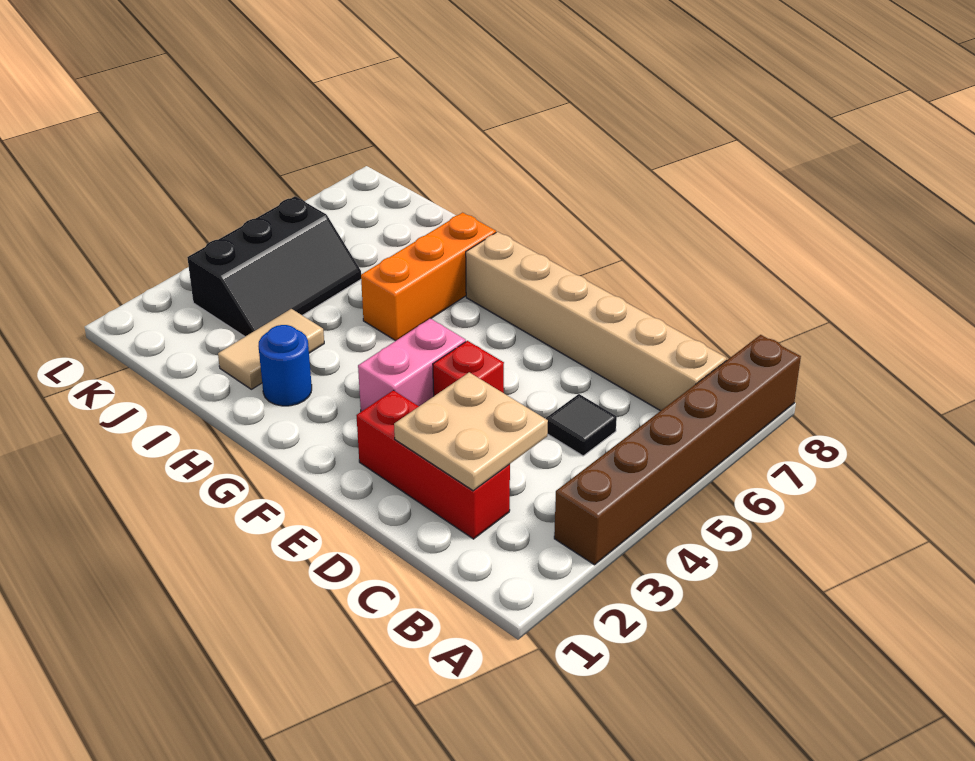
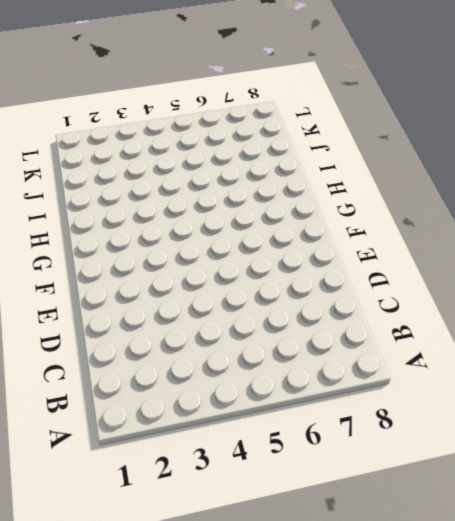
none -> brown 1x6 brick [554,335,801,565]
none -> tan 1x6 brick [466,232,727,411]

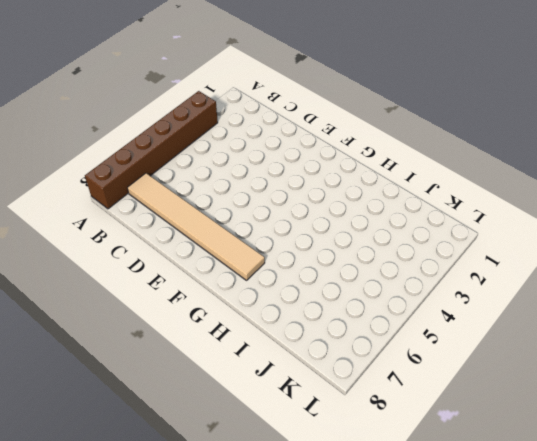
tan 1x6 tile [128,173,265,280] -> tan 1x6 brick [466,232,727,411]
none -> red 1x3 brick [356,390,510,539]
none -> black 1x1 tile [546,394,617,456]

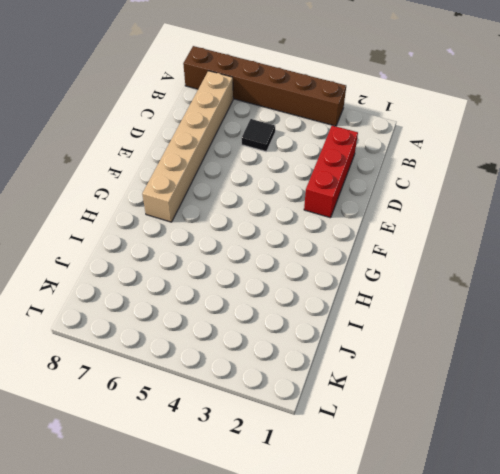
none -> red 1x1 brick [433,341,504,396]
none -> pink 1x2 brick [358,318,466,412]

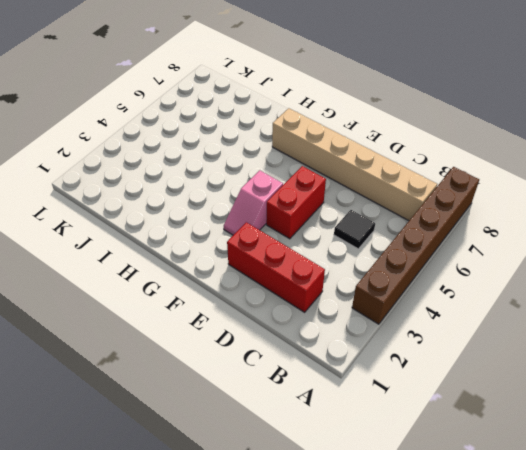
red 1x2 brick [266,166,326,239] -> red 1x1 brick [433,341,504,396]
pink 1x2 slope [224,170,283,235] -> pink 1x2 brick [358,318,466,412]
none -> blue 1x1 round brick [258,325,312,406]
none -> orange 1x3 brick [361,213,496,341]

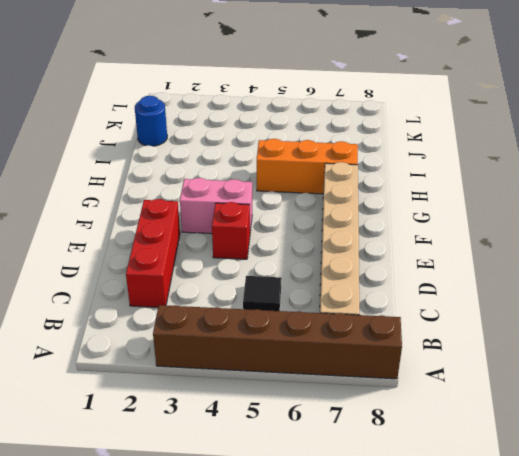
blue 1x1 round brick [135,96,167,146] -> blue 1x1 round brick moved to [258,325,312,406]
none -> tan 1x2 tile [218,309,324,389]
none -> black 2x3 slope [187,196,361,336]

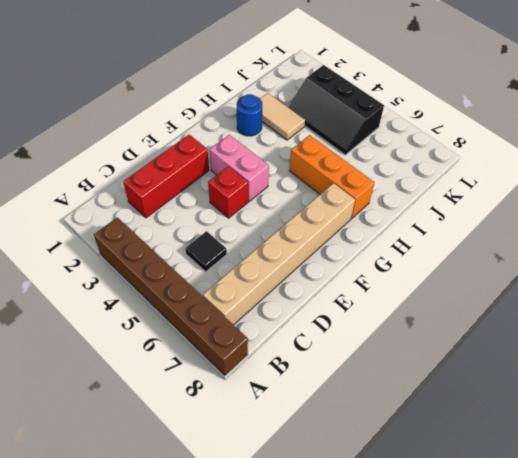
none -> tan 2x2 plate [394,372,548,491]

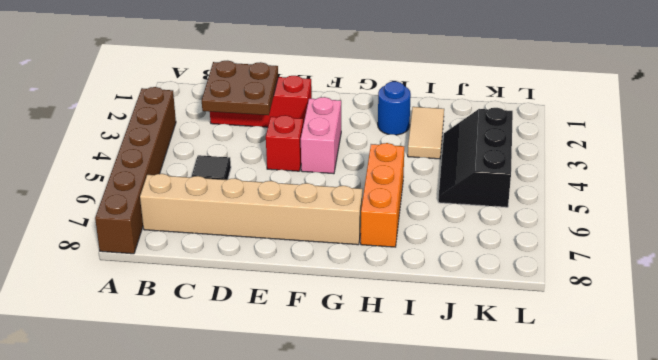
brown 2x2 plate [202,61,278,115] -> tan 2x2 plate [394,372,548,491]

